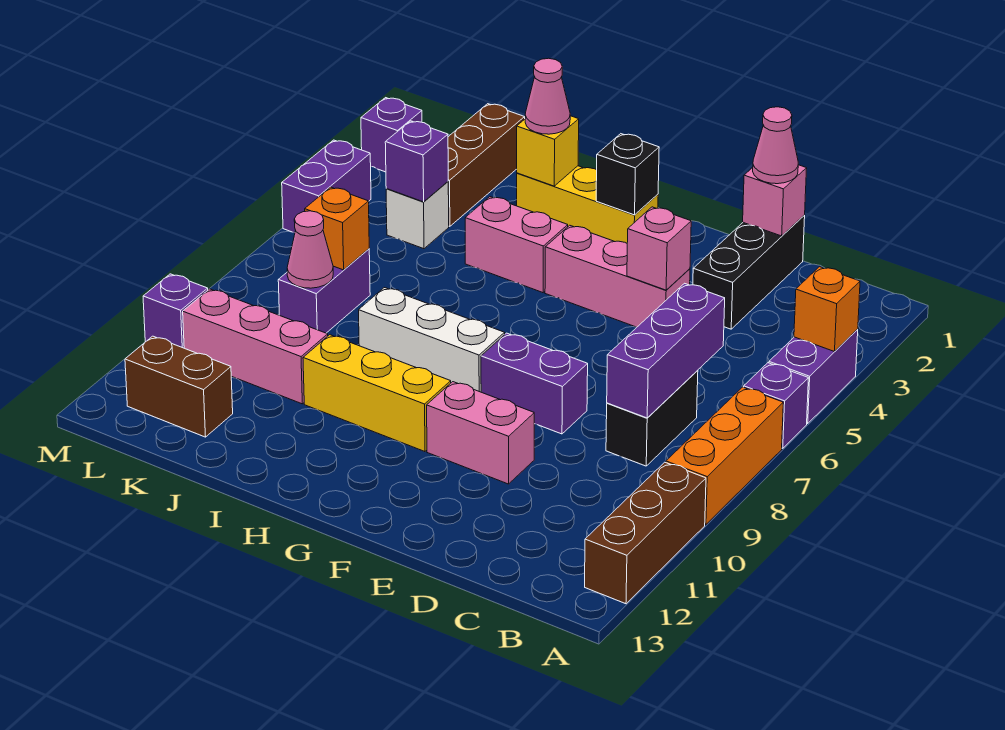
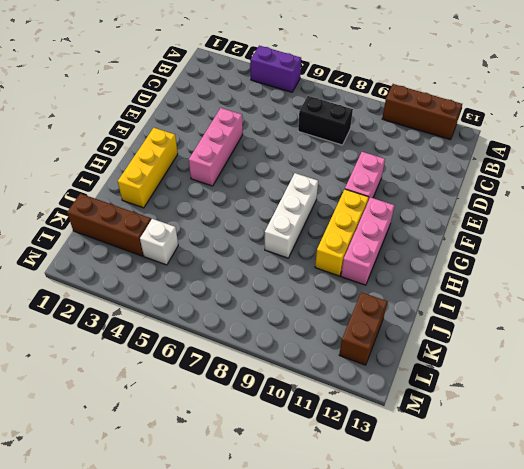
pink 1x3 brick [341,197,395,285] -> pink 1x3 brick moved to [183,289,328,404]
none -> purple 1x1 brick [744,363,809,448]
none -> orange 1x3 brick [666,387,783,525]
none -> black 1x3 brick [693,215,805,329]
none -> purple 1x2 brick [481,333,588,434]

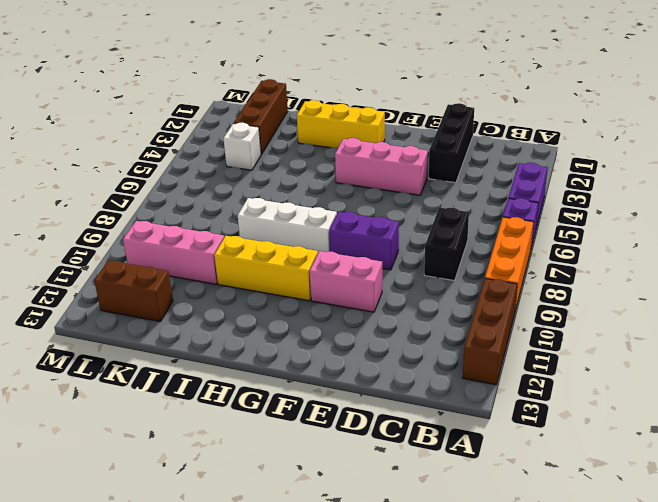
none -> pink 1x2 brick [465,197,568,293]
none -> purple 1x2 brick [278,249,370,333]
none -> purple 1x1 brick [361,98,422,172]
none -> purple 1x2 brick [282,140,371,233]

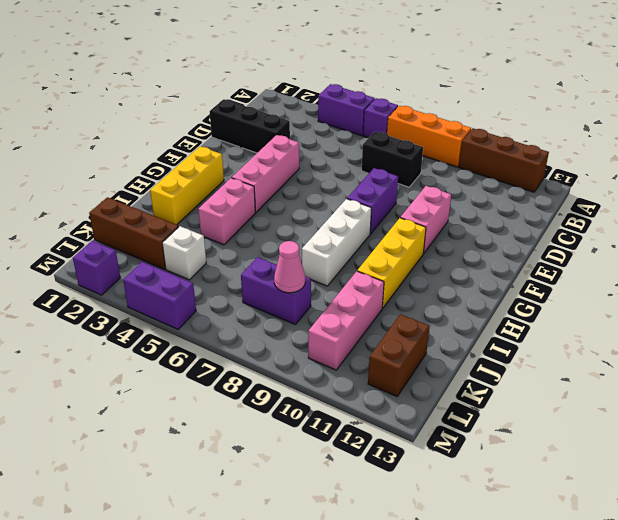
none -> purple 1x1 brick [143,274,208,348]
none -> orange 1x1 brick [794,267,860,352]
none -> purple 1x3 brick [607,283,725,418]
none -> pink 1x1 brick [743,165,807,236]

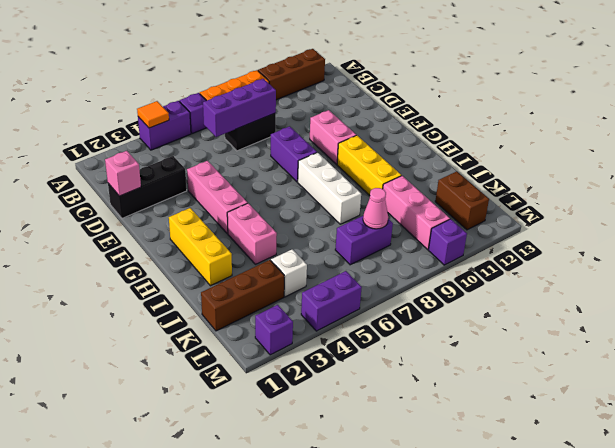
orange 1x1 tile [137,101,169,128] -> orange 1x1 brick [794,267,860,352]
none -> pink 1x1 brick [627,207,691,290]
none -> black 1x1 brick [596,134,659,215]
none -> yellow 1x1 brick [517,116,579,186]
none -> purple 1x1 brick [385,121,448,202]

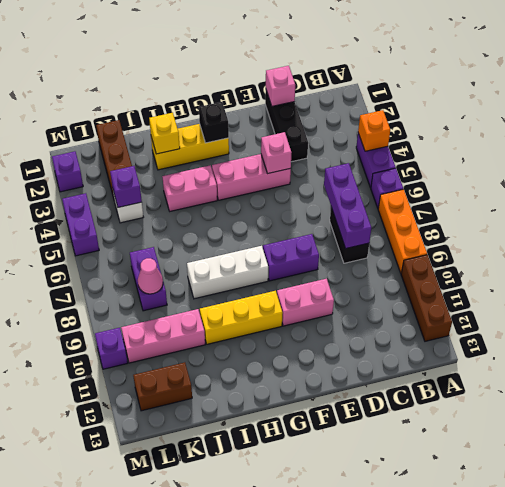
none -> orange 1x1 brick [305,187,369,270]
none -> pink 1x1 cone [753,107,798,184]
none -> pink 1x1 cone [525,58,570,134]

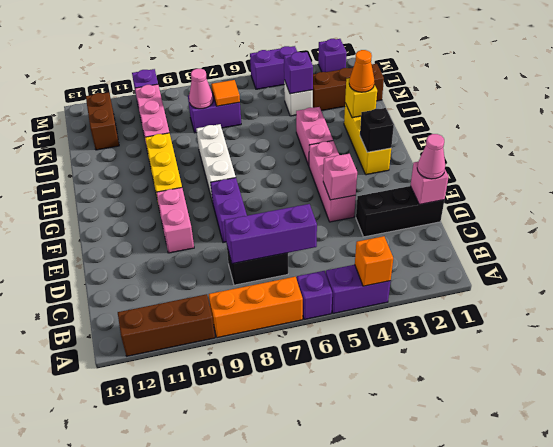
orange 1x1 cone [349,50,374,92] -> pink 1x1 cone [525,58,570,134]
orange 1x1 tile [211,80,240,106] -> orange 1x1 brick [305,187,369,270]

